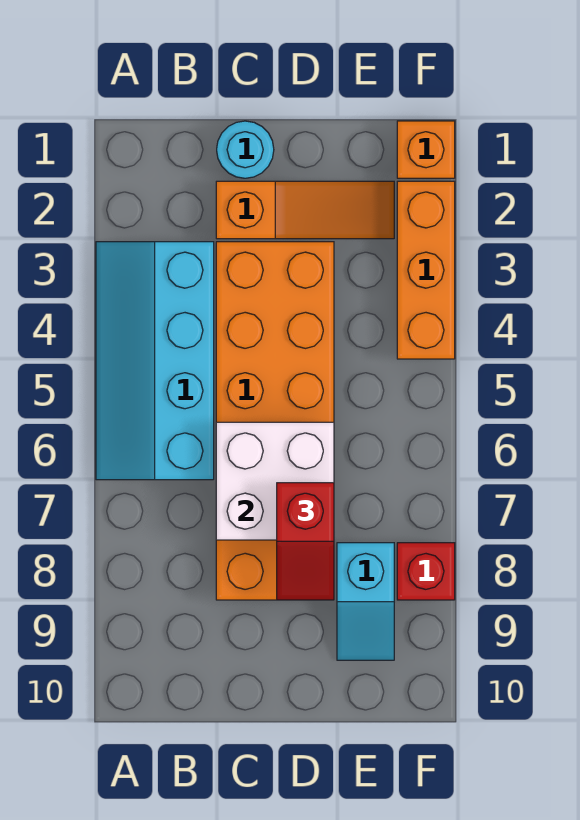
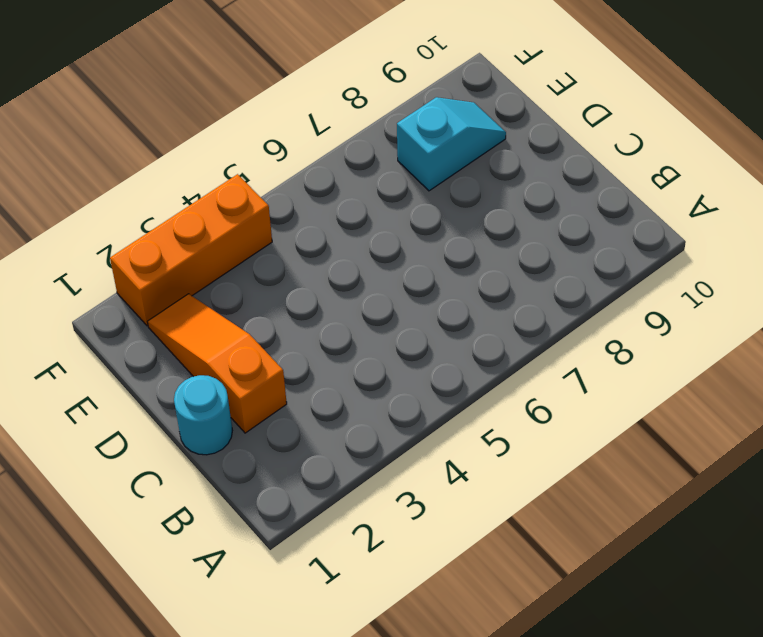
none -> cyan 2x4 slope [96,242,214,480]
none -> orange 2x6 brick [216,242,334,600]

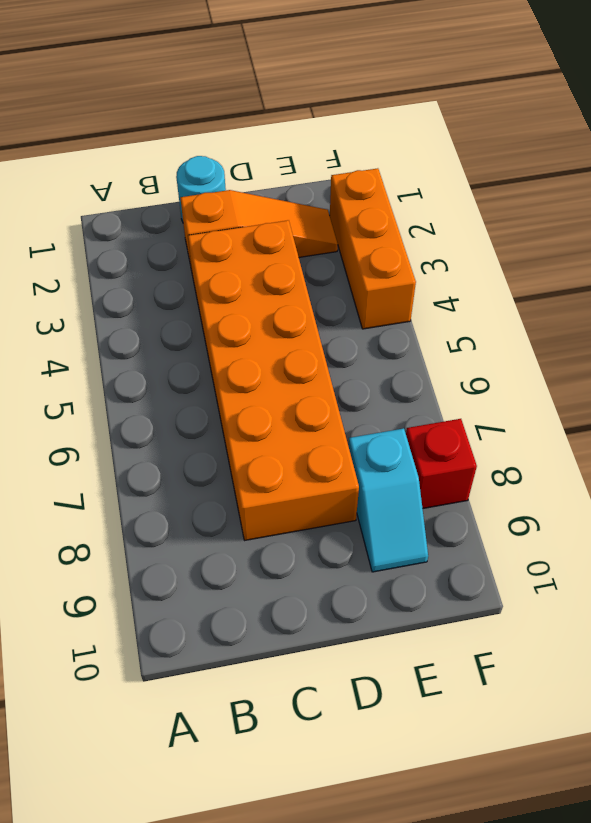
none -> cyan 2x4 slope [96,242,214,480]
none -> orange 1x1 brick [397,121,455,178]

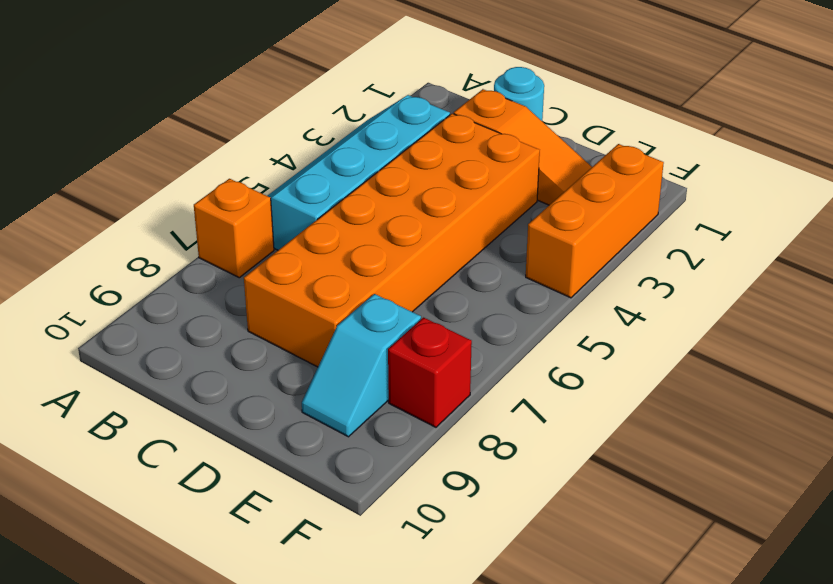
orange 1x1 brick [194,179,274,278] -> orange 1x1 brick moved to [397,121,455,178]
none -> white 2x2 brick [216,422,334,540]
none -> red 1x2 slope [277,483,334,600]

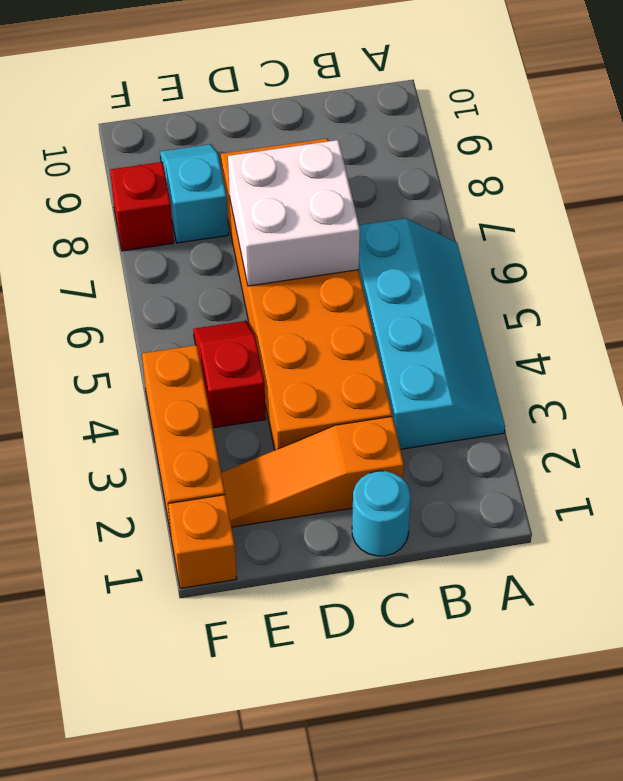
red 1x2 slope [193,321,266,428] -> red 1x2 slope moved to [277,483,334,600]

